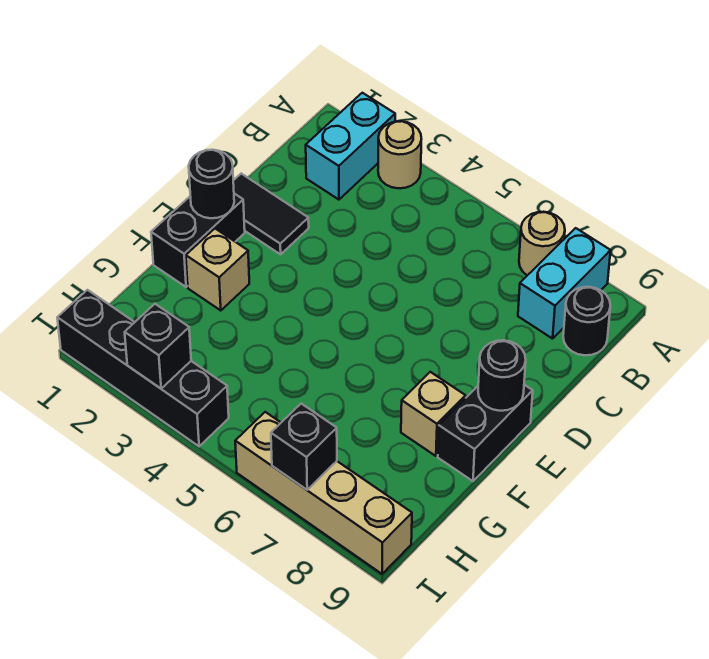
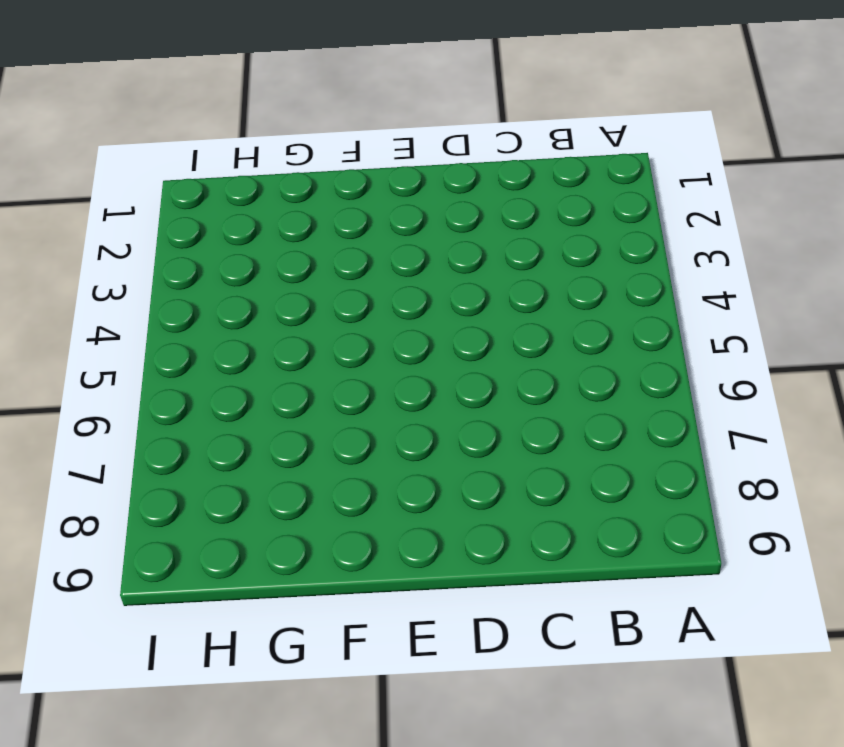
none -> cyan 1x2 brick [306,93,395,200]
none -> tan 1x1 round brick [378,121,421,188]
none -> tan 1x1 round brick [519,212,565,275]

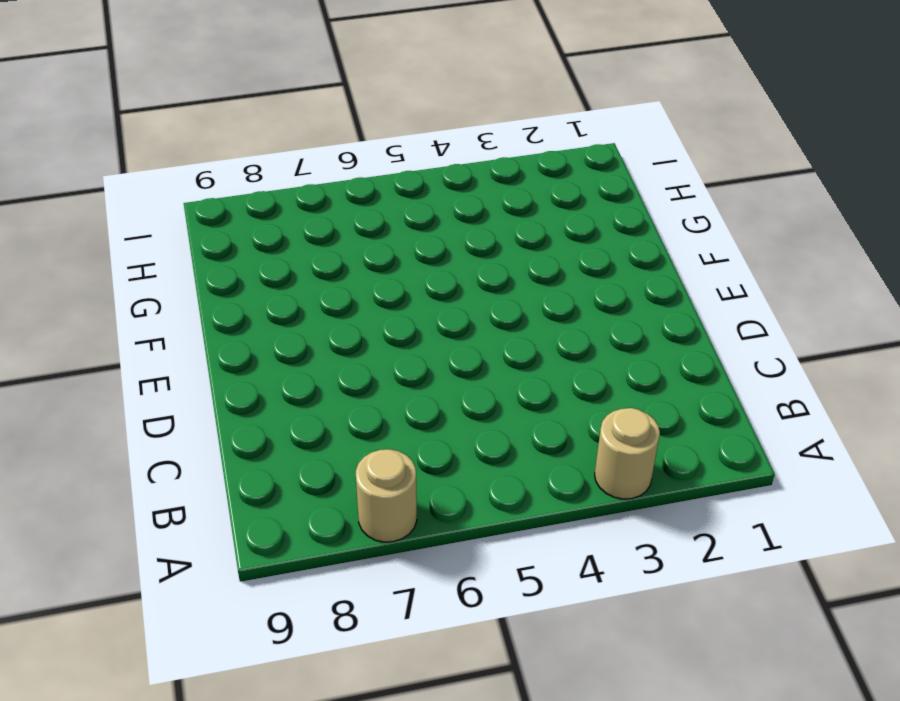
none -> cyan 1x2 brick [306,93,395,200]
none -> cyan 1x2 brick [518,228,611,339]
none -> black 1x1 round brick [563,287,610,355]

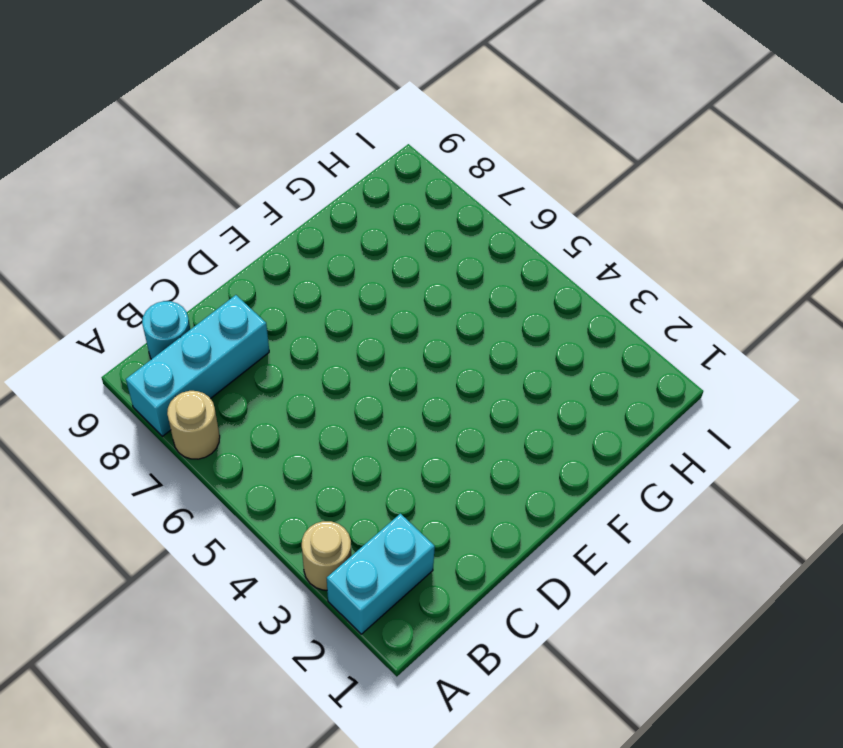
cyan 1x3 brick [126,295,269,436] -> cyan 1x2 brick [518,228,611,339]
cyan 1x1 round brick [142,301,190,359] -> black 1x1 round brick [563,287,610,355]
none -> black 1x2 tile [233,174,309,254]
none -> black 1x2 brick [151,194,245,287]
none -> black 1x2 brick [438,385,533,481]

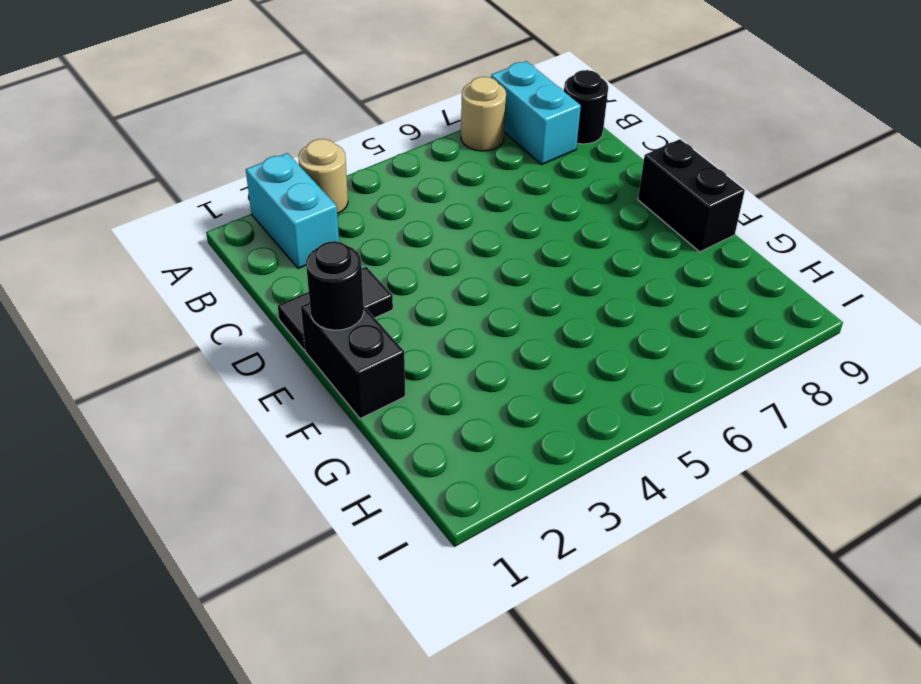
none -> tan 1x1 brick [186,229,249,311]
none -> tan 1x1 brick [401,372,466,456]
none -> black 1x4 brick [57,290,229,446]

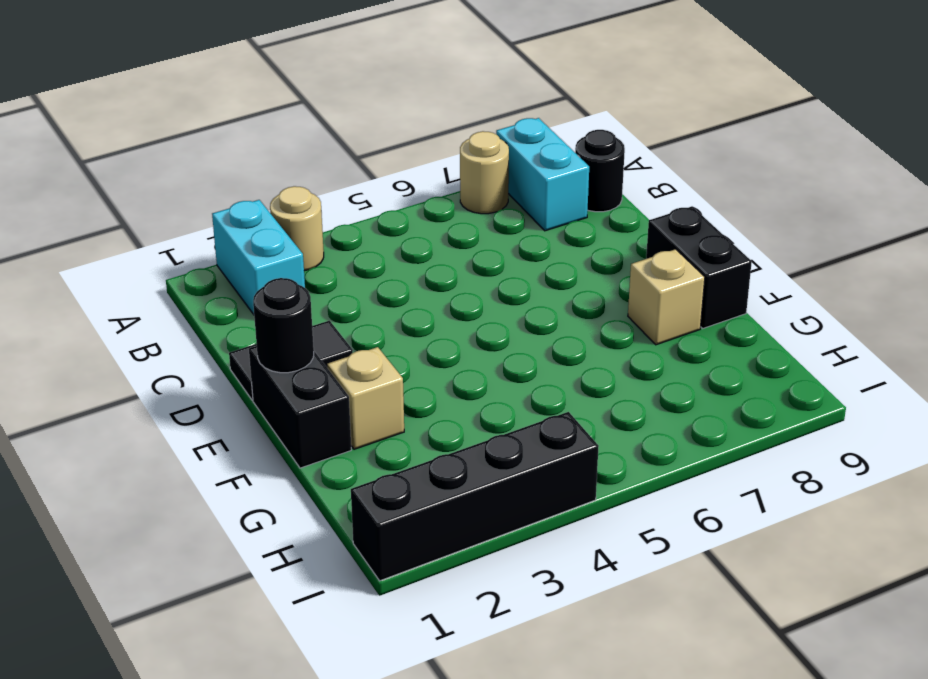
none -> tan 1x4 brick [235,412,412,574]
none -> black 1x1 round brick [478,340,526,411]
none -> black 1x1 brick [125,304,191,388]

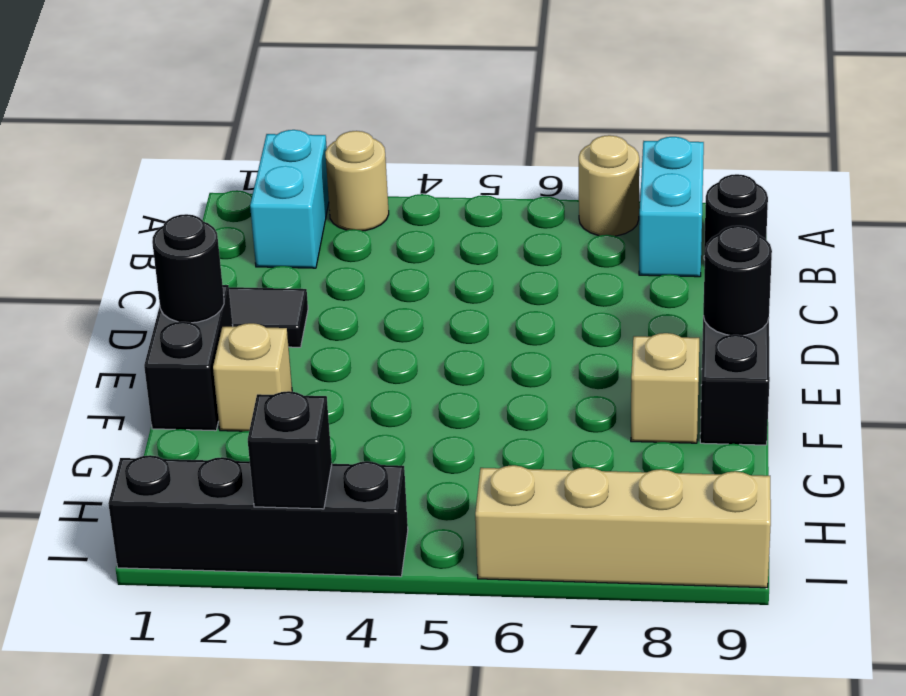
none -> black 1x1 brick [271,404,337,490]

